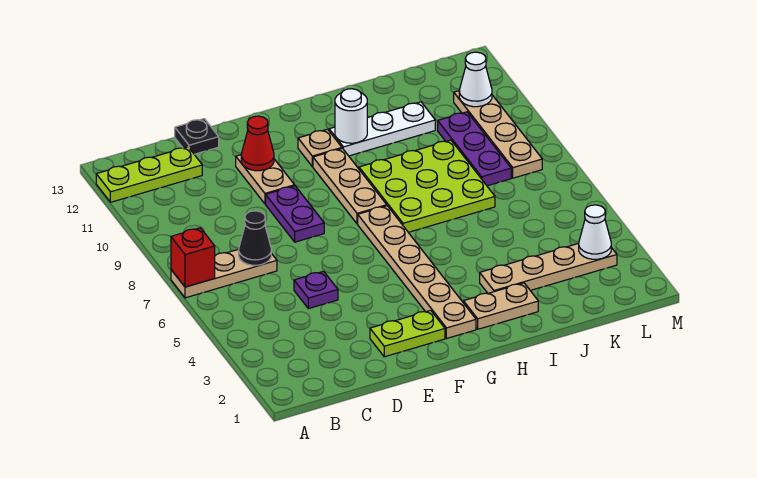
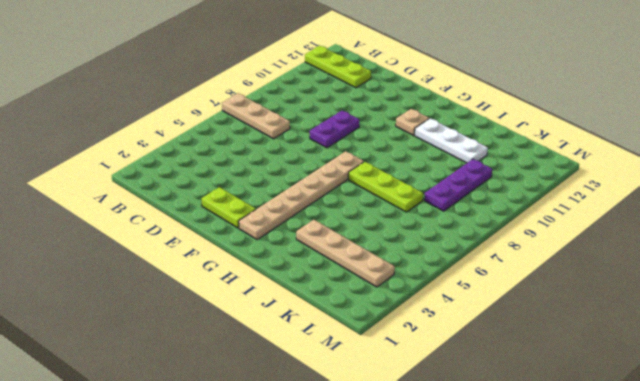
lime 1x3 plate [348,162,423,212] -> lime 3x3 plate [359,140,495,232]
none -> purple 1x1 plate [294,271,338,309]
none -> black 1x1 plate [175,119,219,154]
none -> tan 1x2 plate [236,155,295,204]

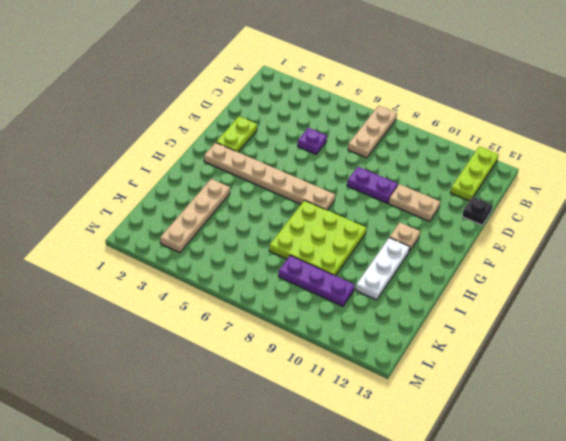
none -> tan 1x3 plate [313,148,387,224]
none -> tan 1x2 plate [463,283,538,329]
none -> tan 1x4 plate [454,91,542,178]

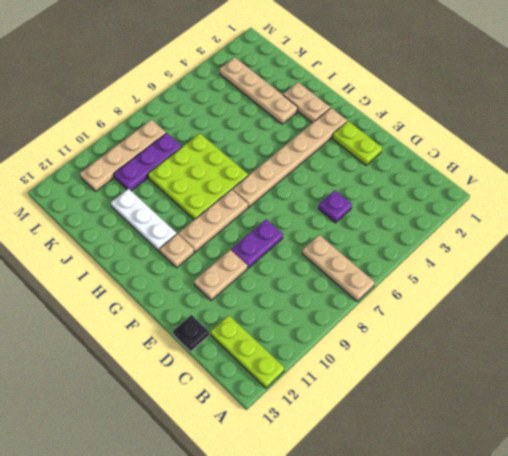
none -> red 1x1 brick [171,228,215,287]
none -> black 1x1 cone [239,211,271,265]
none -> red 1x1 cone [241,116,274,171]

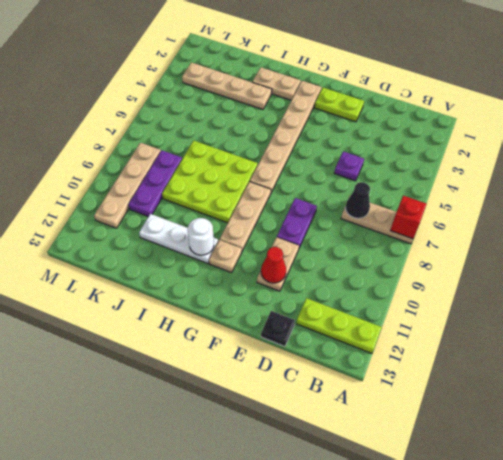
none -> white 1x1 cone [579,205,611,259]
none -> white 1x1 cone [459,52,492,107]

